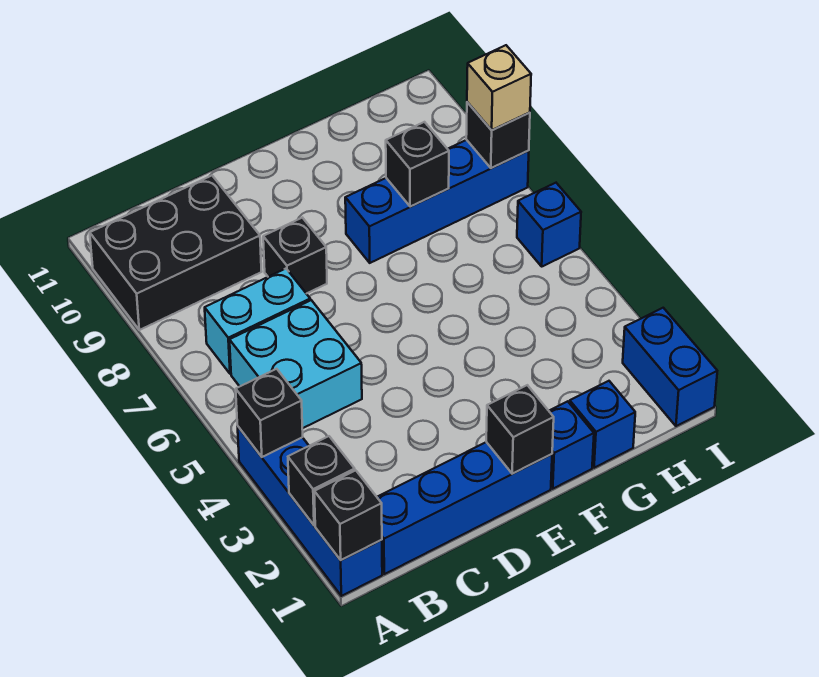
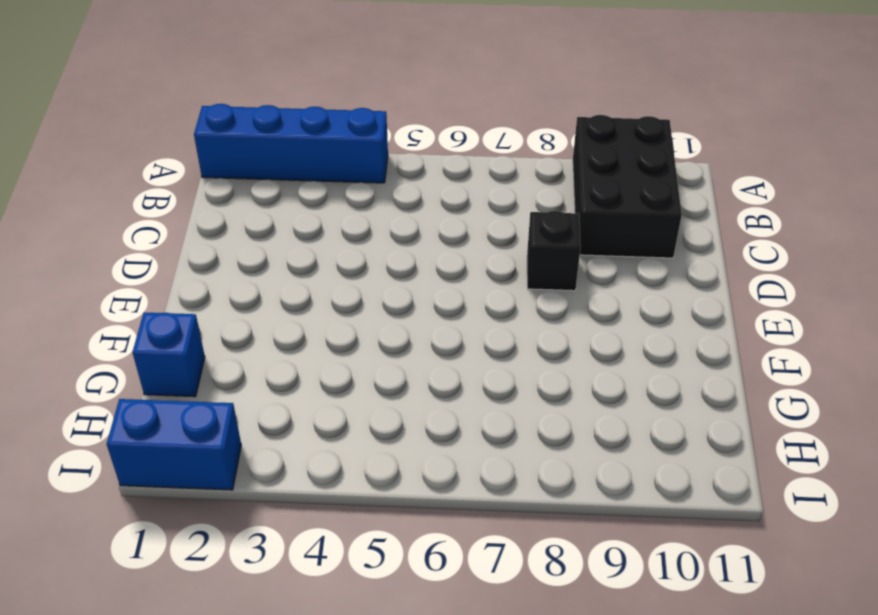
none -> blue 1x4 brick [377,442,552,574]
none -> cyan 2x2 brick [230,300,362,428]
none -> cyan 1x2 brick [205,269,310,374]

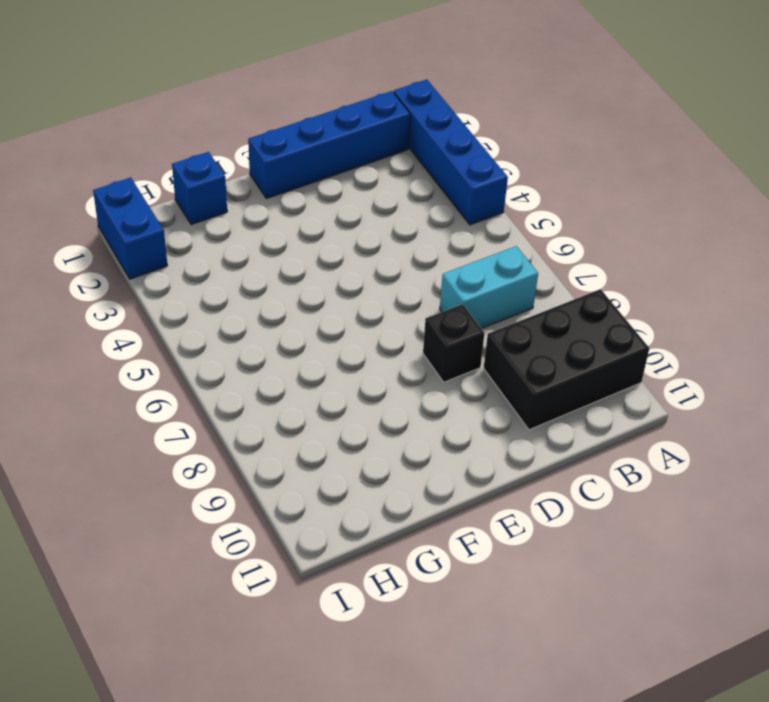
none -> cyan 2x2 brick [230,300,362,428]
none -> blue 1x1 brick [549,401,594,489]
none -> blue 1x4 brick [345,140,529,263]

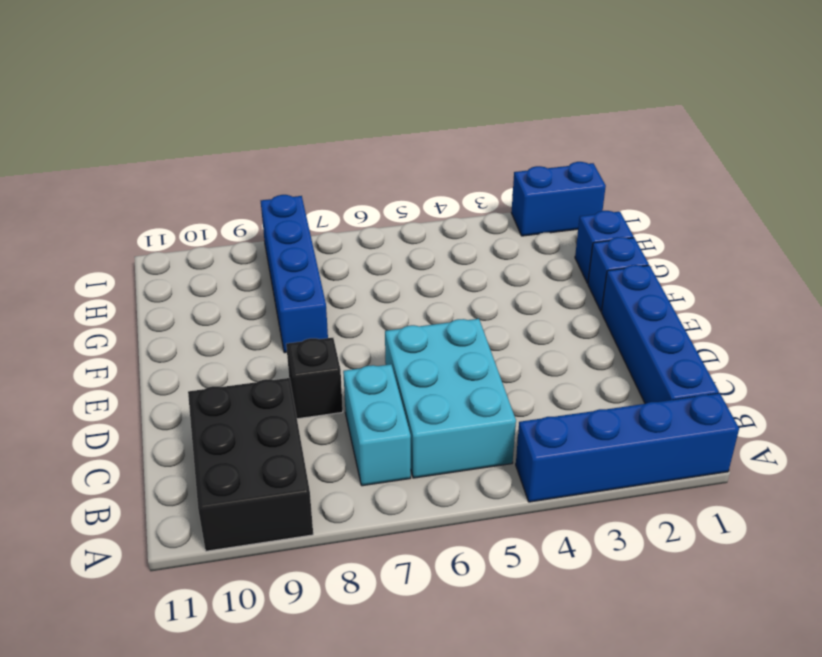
cyan 2x3 brick [385,319,516,478] -> cyan 2x2 brick [230,300,362,428]
none -> blue 1x1 brick [517,183,581,266]
none -> black 1x1 brick [314,470,382,560]
none -> black 1x1 brick [288,436,355,525]

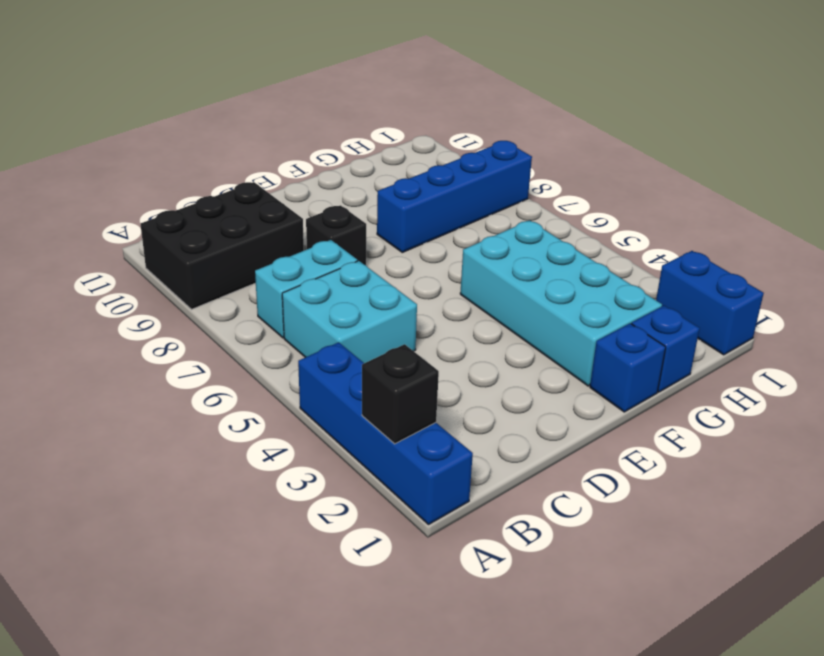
cyan 2x4 brick [460,220,662,386] -> none
none -> blue 1x4 brick [377,442,552,574]
none -> blue 1x1 brick [517,183,581,266]
none -> black 1x1 brick [314,470,382,560]

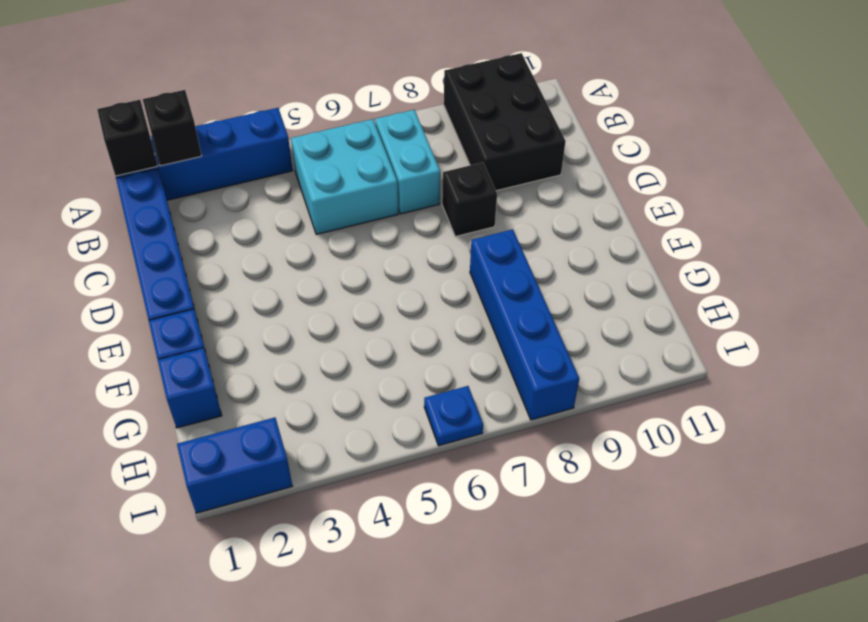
blue 1x1 plate [424,386,483,446] -> blue 1x1 brick [517,183,581,266]
none -> black 1x1 brick [236,369,303,457]
none -> black 1x1 brick [486,385,554,474]
none -> black 1x1 brick [386,122,449,207]

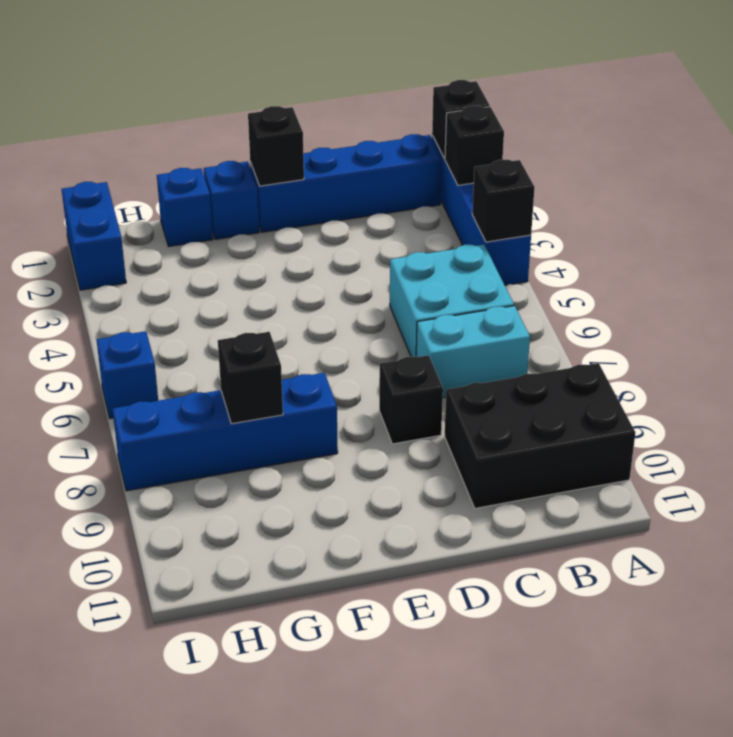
none -> black 1x1 brick [466,102,530,168]
none -> tan 1x1 brick [467,45,531,130]

